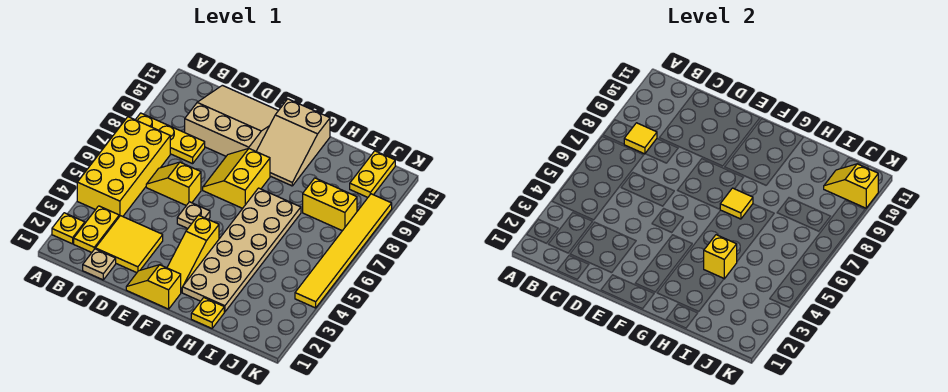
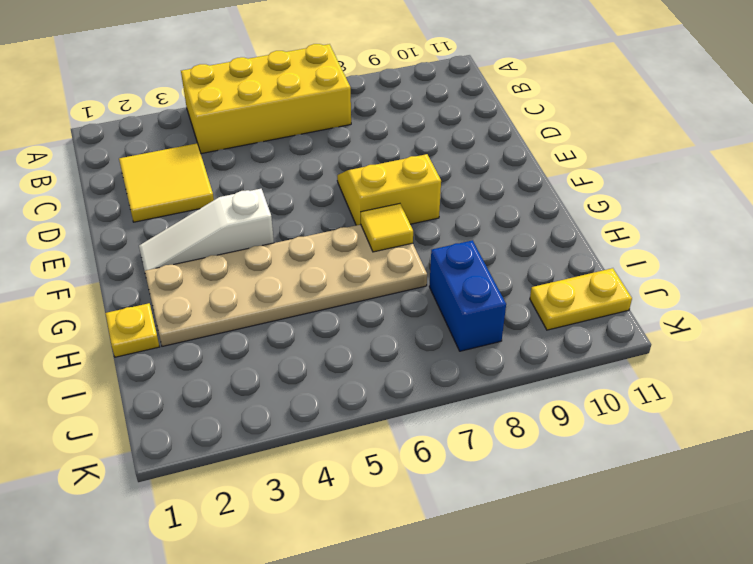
white 1x3 slope [139,189,274,271] -> yellow 1x3 slope [167,215,219,292]
blue 1x2 brick [429,240,506,351] -> yellow 1x2 brick [303,178,357,231]
none -> yellow 1x1 plate [52,213,85,244]
none -> yellow 1x3 plate [136,113,205,164]
none -> yellow 1x2 plate [74,206,119,252]

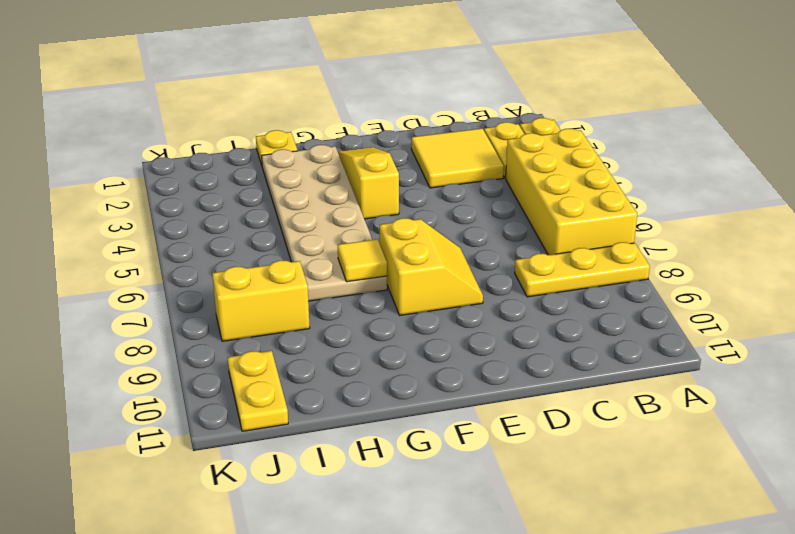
none -> tan 1x1 plate [83,249,116,280]
none -> yellow 1x2 slope [146,162,201,205]
none -> tan 3x3 slope [185,85,279,156]

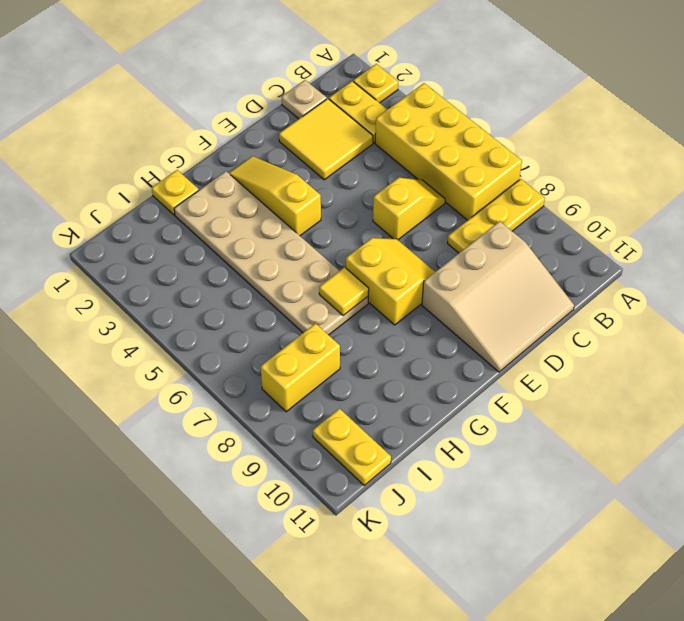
none -> yellow 1x2 slope [126,265,181,309]
none -> tan 1x1 plate [177,202,210,228]
none -> tan 2x3 slope [256,99,330,186]

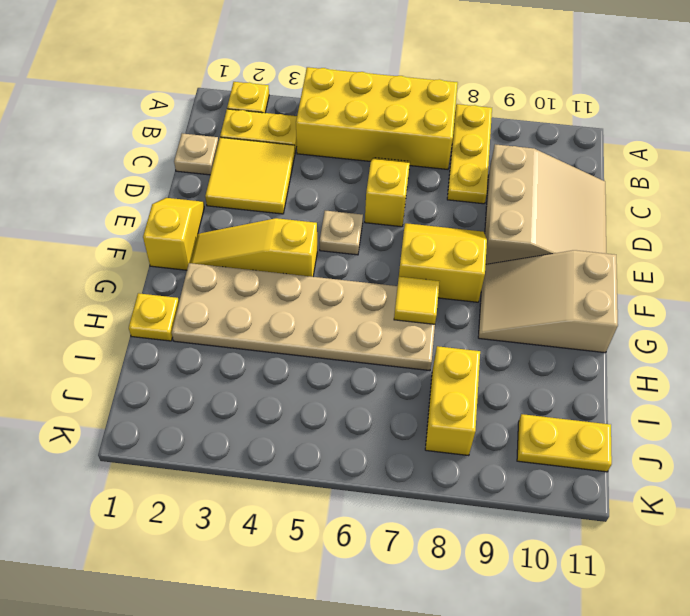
none -> yellow 1x6 tile [295,194,392,308]
none -> yellow 1x1 tile [624,123,657,154]
none -> yellow 1x1 brick [704,235,737,279]

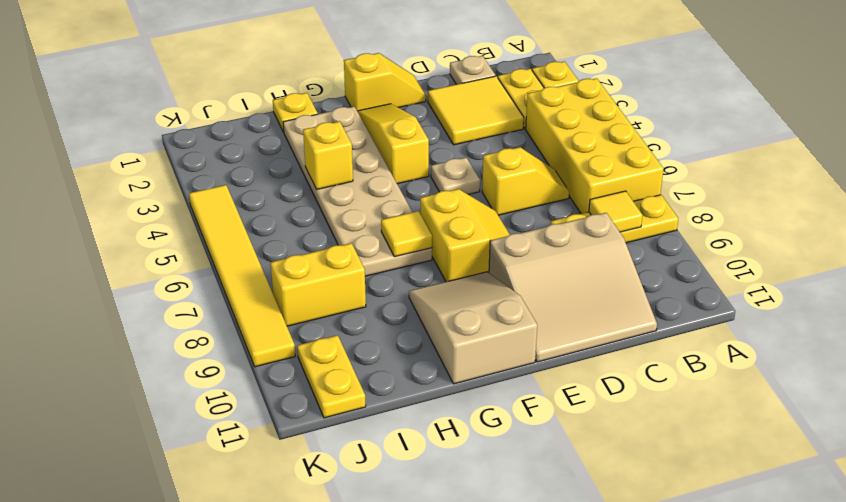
none -> yellow 1x2 slope [824,164,878,208]

